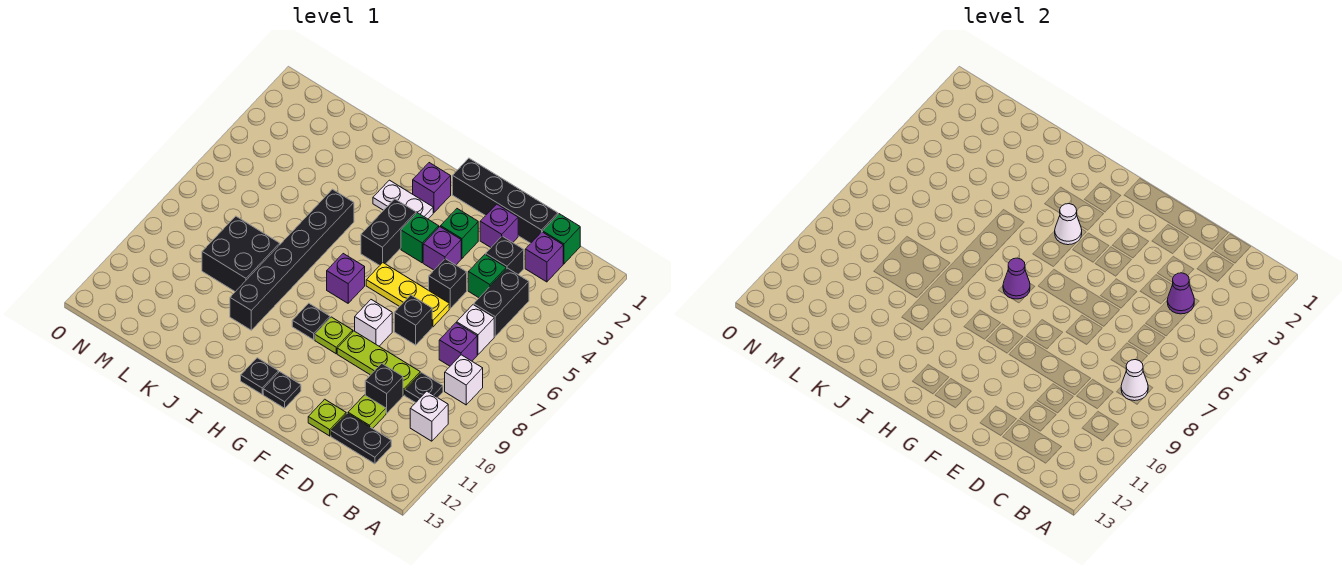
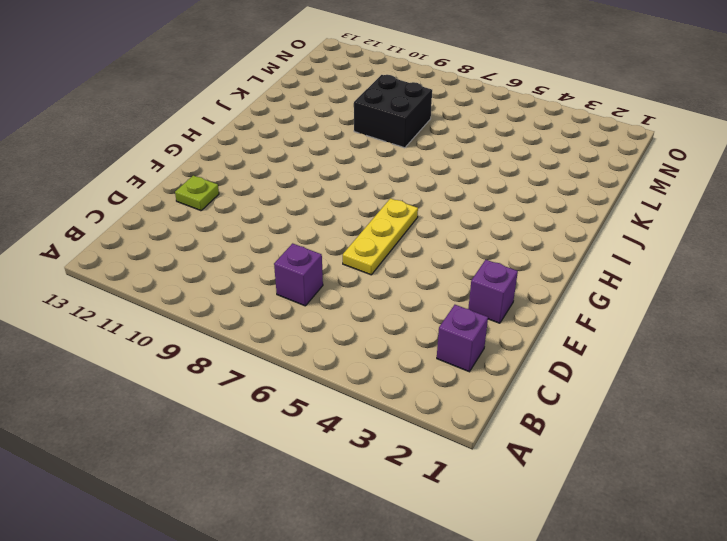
none -> white 1x1 brick [445,355,483,405]
none -> white 1x1 brick [410,391,448,441]
none -> green 1x1 brick [543,214,580,264]
none -> black 1x2 brick [474,268,529,336]

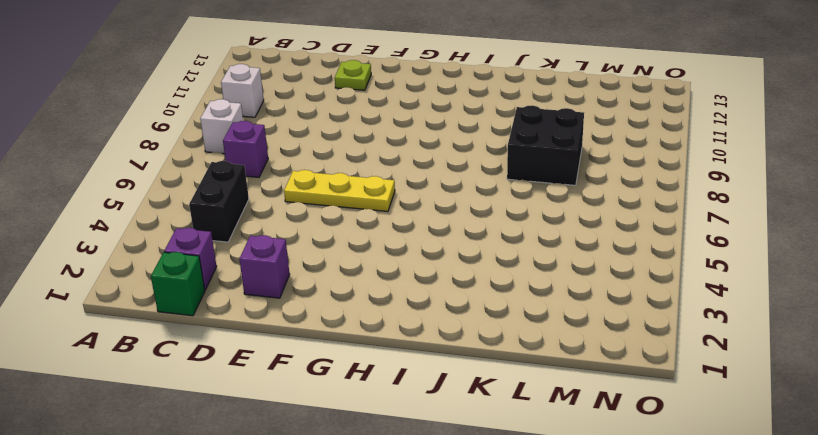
none -> white 1x1 brick [457,305,494,354]
none -> black 1x1 plate [405,373,443,403]
none -> black 1x2 plate [331,413,391,464]
none -> black 1x4 brick [452,158,558,243]

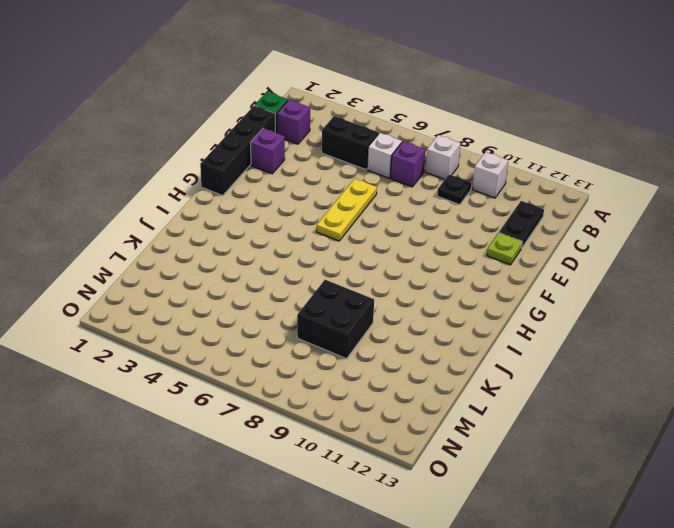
none -> black 1x1 brick [486,236,524,274]
none -> green 1x1 brick [468,254,506,298]
none -> lime 1x3 plate [337,331,420,395]
none -> black 1x1 brick [365,363,403,413]

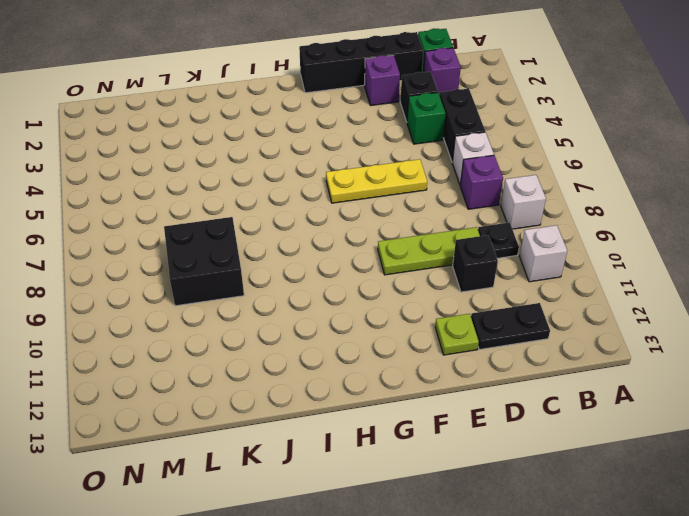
none -> lime 1x1 plate [348,395,386,429]
none -> black 1x1 brick [429,259,467,309]
none -> black 1x1 brick [394,295,432,345]
none -> green 1x1 brick [441,209,478,258]

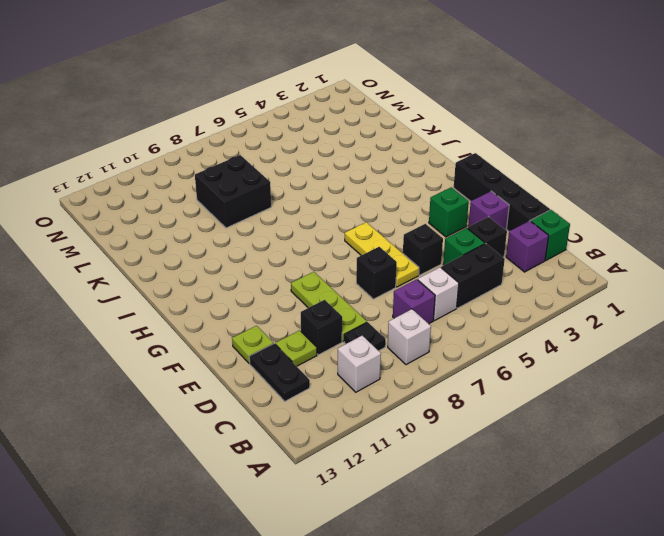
none -> purple 1x1 brick [423,227,461,270]
none -> white 1x1 brick [355,300,392,346]
none -> green 1x1 brick [401,213,439,263]
none -> lime 1x1 plate [315,317,353,354]

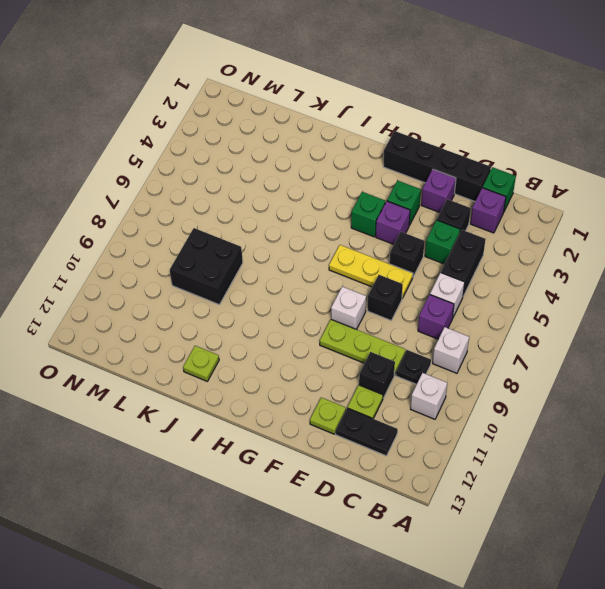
lime 1x1 plate [183,346,219,381] -> lime 1x1 plate moved to [315,317,353,354]
none -> black 1x1 plate [263,372,301,408]
none -> purple 1x1 brick [413,163,451,212]
none -> white 1x2 plate [373,180,433,219]
none -> black 1x2 brick [361,199,416,265]

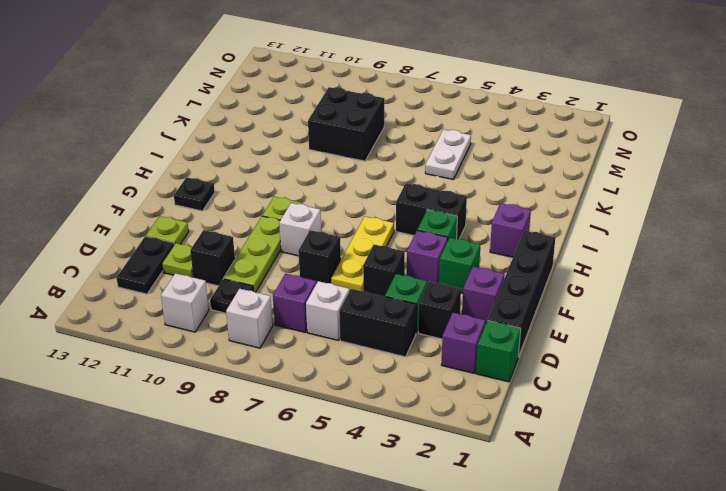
white 1x2 plate [425,130,471,179] -> white 1x2 plate moved to [373,180,433,219]
none -> purple 1x1 brick [327,254,365,303]
none -> black 1x1 plate [292,303,330,340]
none -> black 1x1 plate [241,358,279,394]
none -> black 1x6 brick [230,189,354,330]

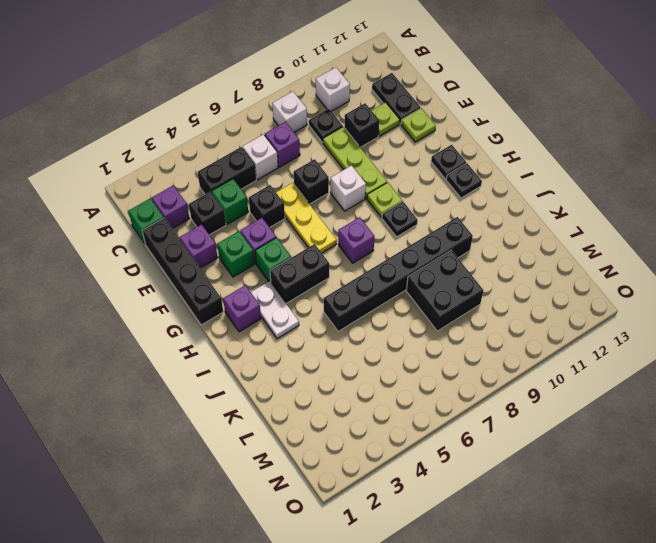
none -> white 1x1 cone [1121,360,1148,401]
none -> purple 1x1 cone [1167,273,1194,314]
none -> white 1x1 cone [1055,204,1082,245]
none -> purple 1x1 cone [1003,258,1030,299]

